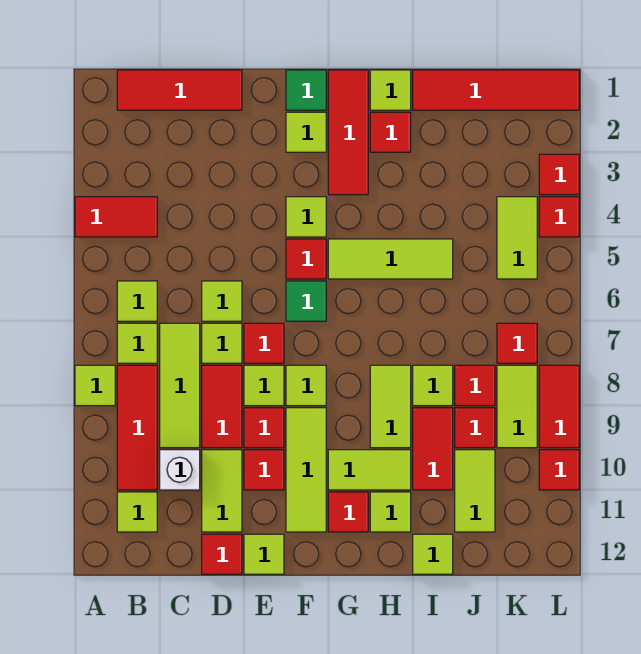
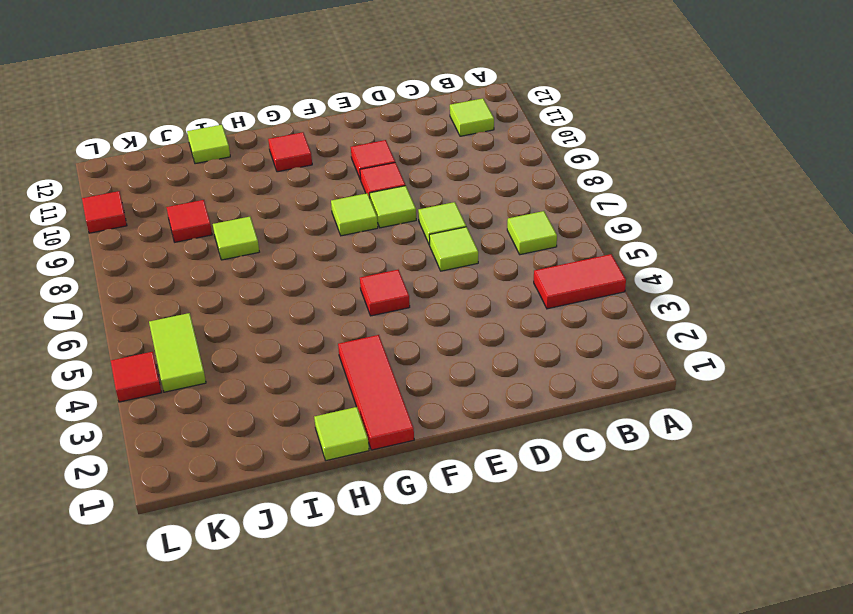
none -> lime 1x1 tile [75,365,115,406]
none -> red 1x3 tile [117,70,242,110]
none -> lime 1x1 tile [117,323,157,363]
none -> red 1x3 tile [117,365,157,490]

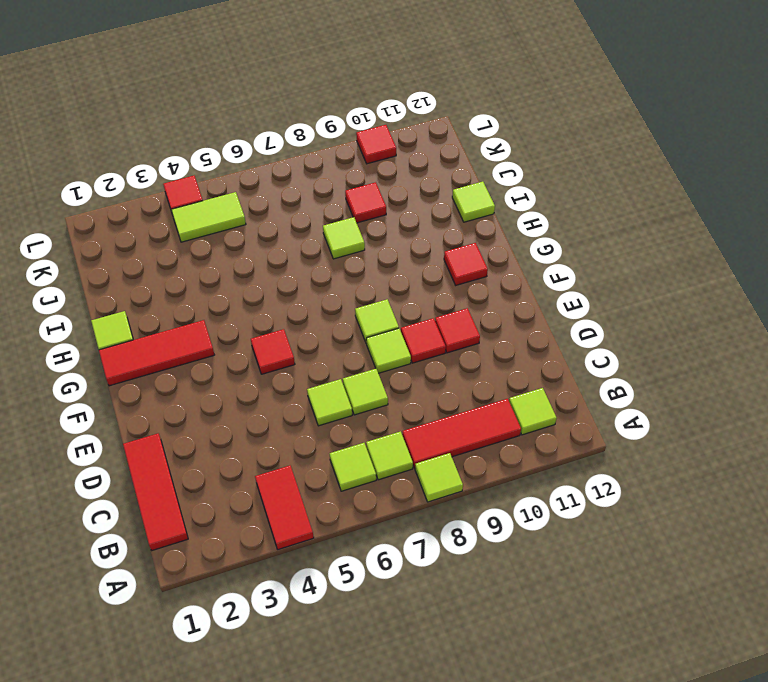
none -> lime 1x3 tile [160,323,200,448]
none -> white 1x1 brick [160,450,200,490]
none -> red 1x2 tile [202,365,242,448]
none -> lime 1x2 tile [202,450,242,532]

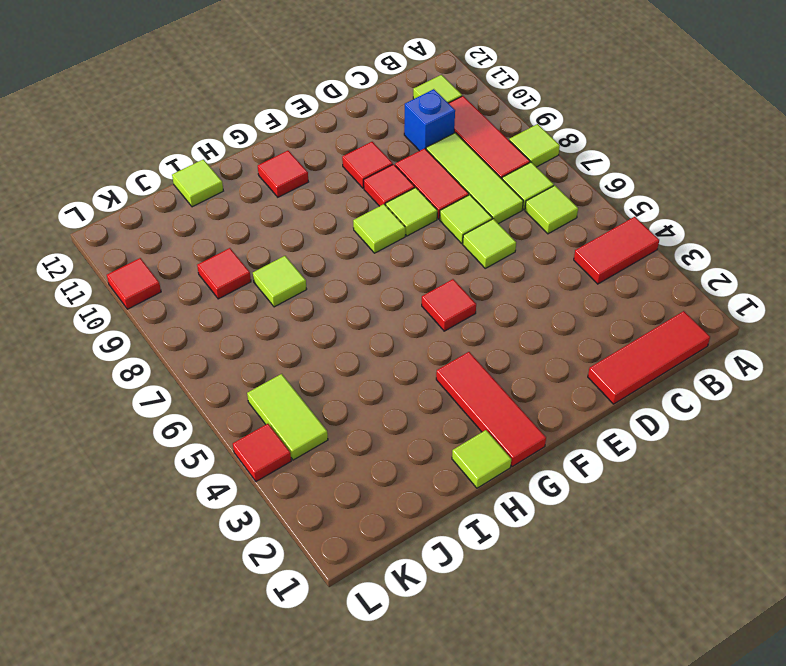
blue 1x1 brick [404,89,455,151] -> white 1x1 brick [160,450,200,490]
none -> lime 1x2 tile [202,450,242,532]
none -> red 1x1 tile [202,534,242,574]
none -> red 1x1 tile [244,323,284,363]
none -> lime 1x1 tile [244,534,284,574]

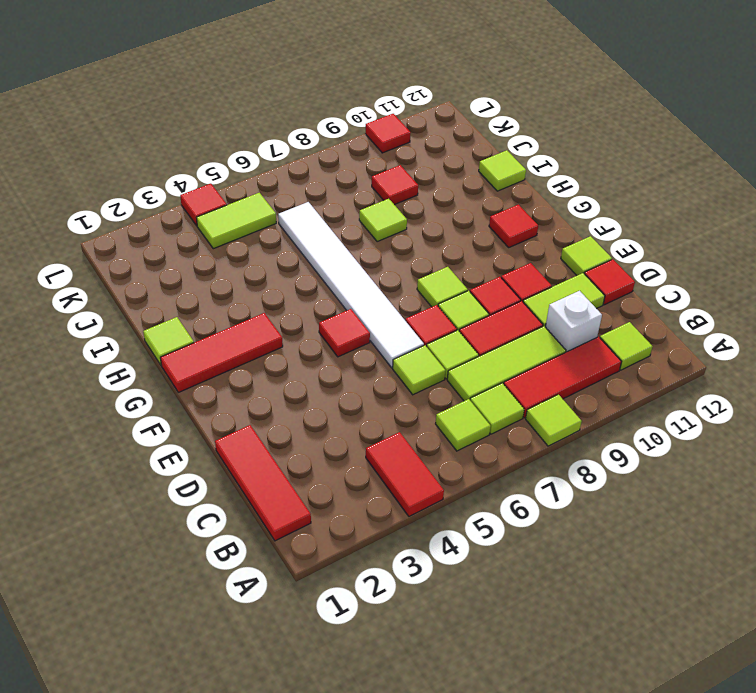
white 1x6 tile [278,202,424,368] -> green 1x1 tile [286,281,326,321]
none -> green 1x1 tile [286,70,326,110]
none -> lime 1x1 tile [286,112,326,152]
none -> lime 1x1 tile [286,197,326,237]
none -> lime 1x3 tile [286,408,326,532]

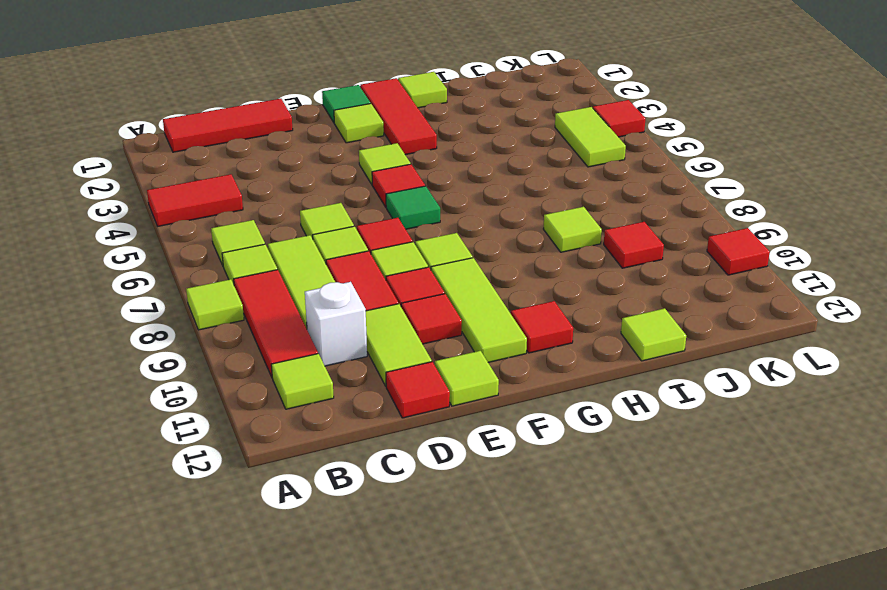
none -> lime 1x3 tile [328,239,453,279]
none -> lime 1x2 tile [328,450,411,490]
none -> red 1x1 tile [370,112,411,152]
none -> lime 1x2 tile [370,365,411,448]

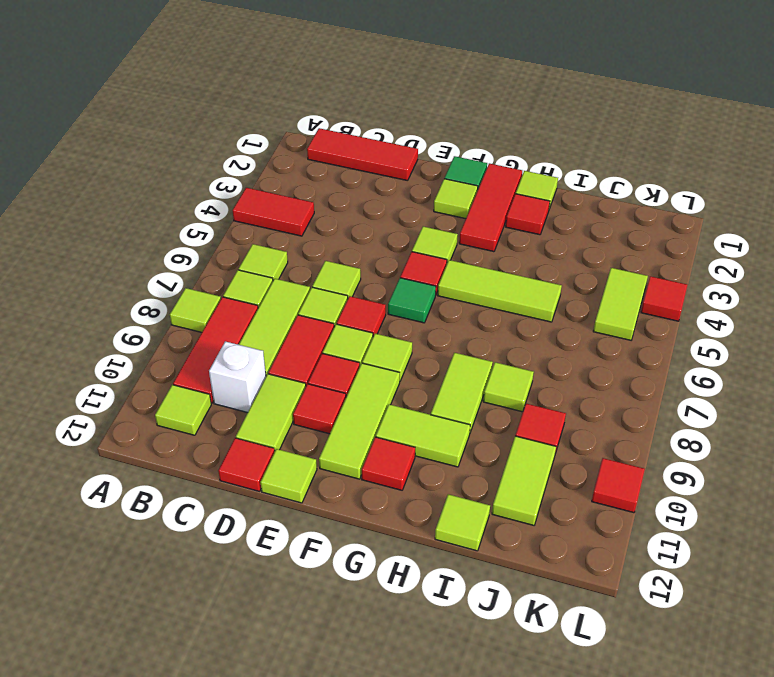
none -> lime 1x1 tile [370,492,411,532]
none -> red 1x4 tile [413,70,579,110]
none -> red 1x2 tile [413,408,453,490]
none -> red 1x1 tile [455,365,495,406]

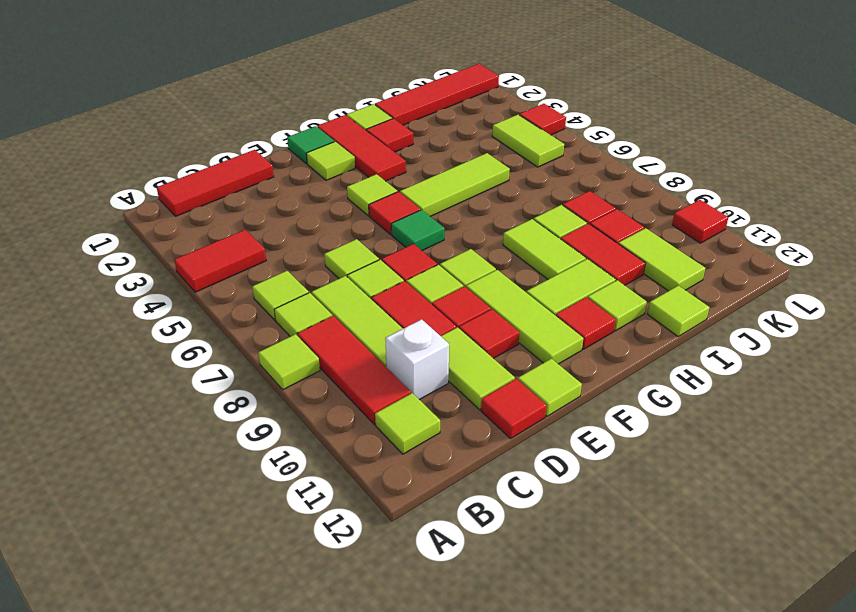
none -> red 1x1 tile [497,323,537,363]
none -> lime 1x2 tile [497,365,537,448]
none -> red 1x1 tile [539,154,579,195]
none -> red 1x2 tile [539,365,579,448]

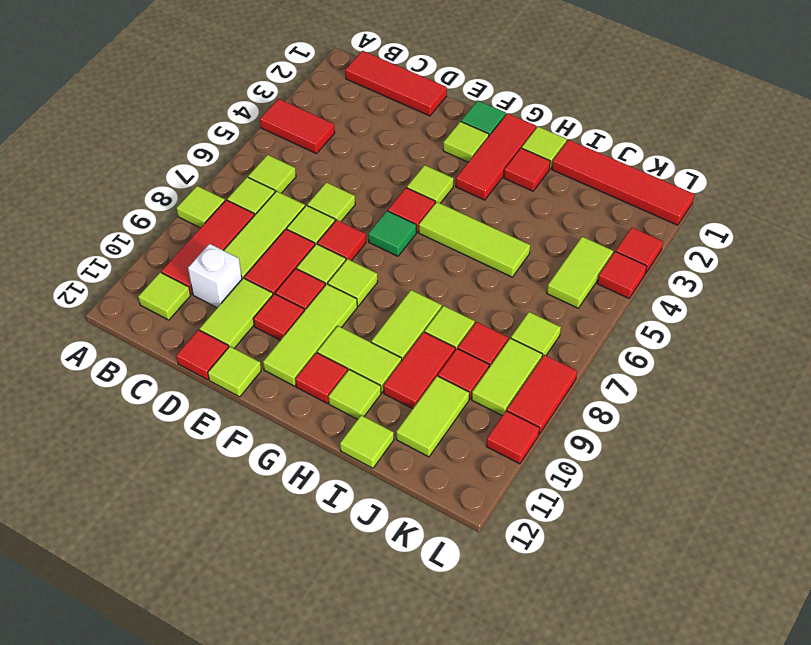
lime 1x1 tile [511,312,561,357] -> red 1x1 tile [497,323,537,363]

